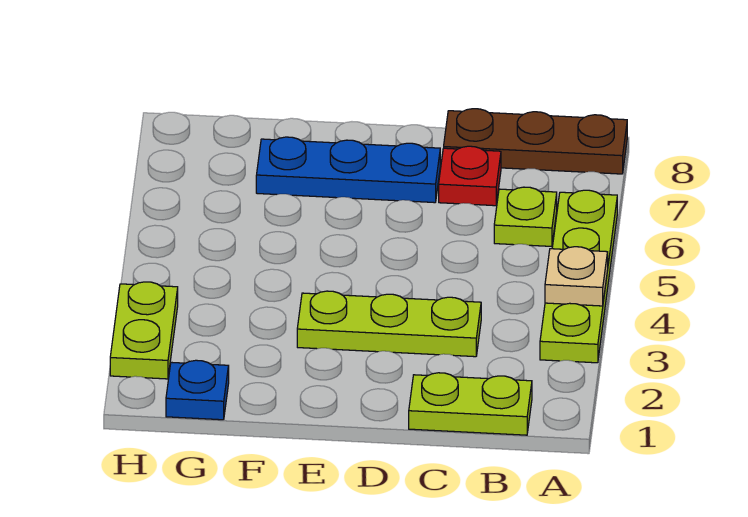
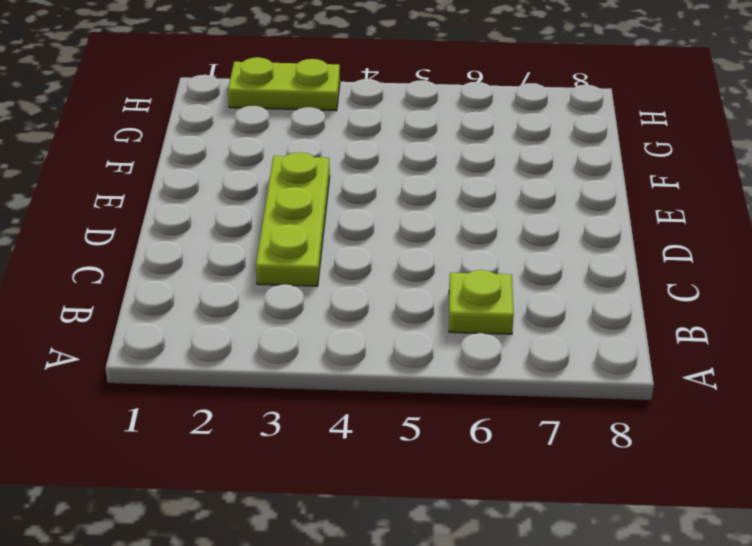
none -> lime 1x4 plate [540,190,617,363]
none -> brown 1x3 plate [444,109,627,174]

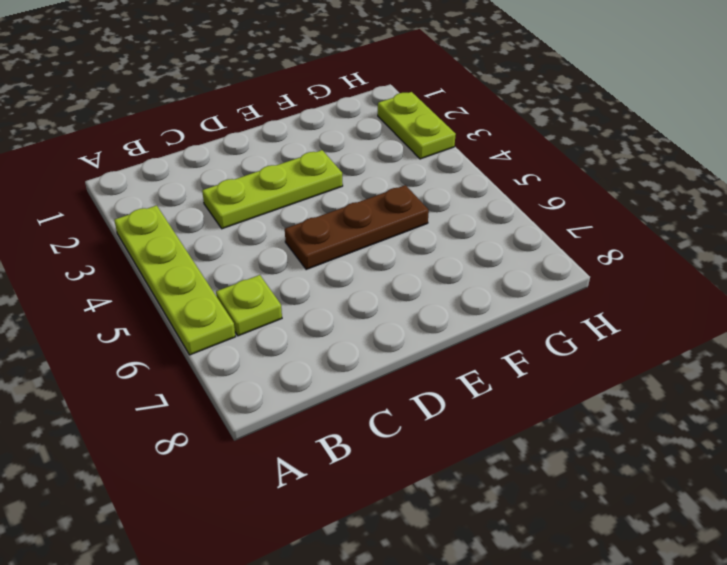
brown 1x3 plate [285,185,429,269] -> brown 1x3 plate moved to [444,109,627,174]
none -> lime 1x2 plate [409,373,532,435]
none -> red 1x1 plate [439,146,501,206]

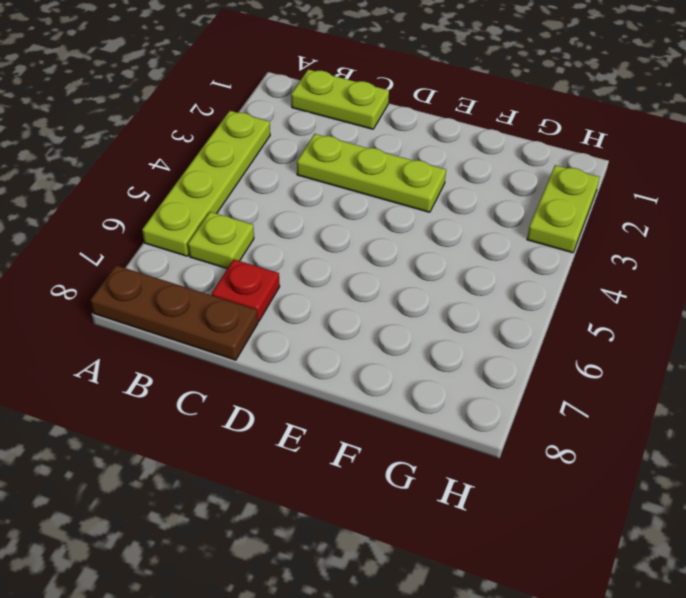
none -> blue 1x3 plate [256,137,440,203]
none -> blue 1x1 plate [166,360,229,420]

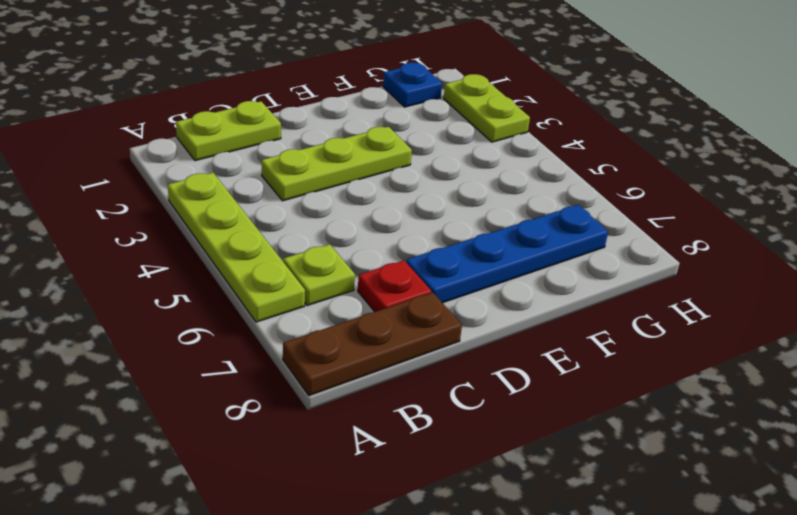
blue 1x4 plate [406,205,608,303] -> blue 1x3 plate [256,137,440,203]
none -> tan 1x1 plate [545,247,608,306]

